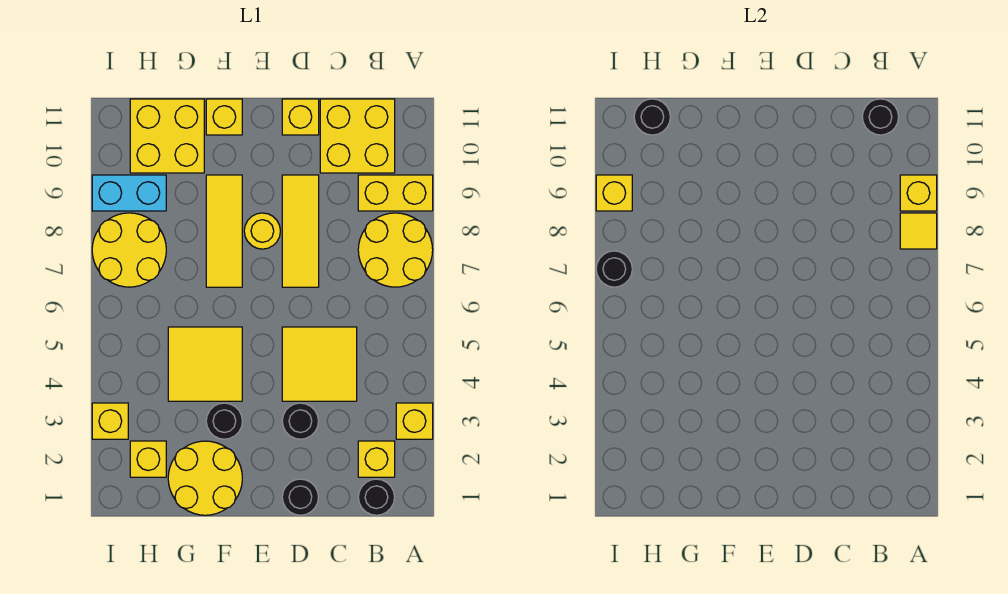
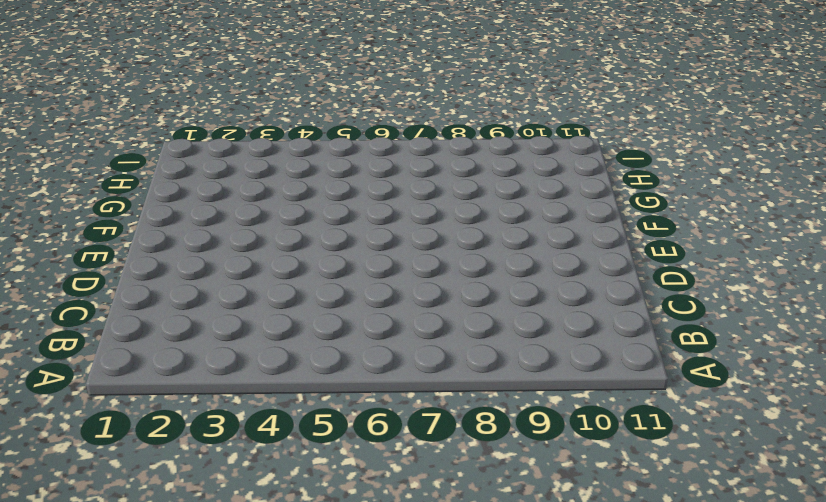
none -> yellow 1x1 brick [396,403,433,439]
none -> yellow 2x2 round brick [358,213,433,287]
none -> yellow 1x2 brick [358,175,433,211]

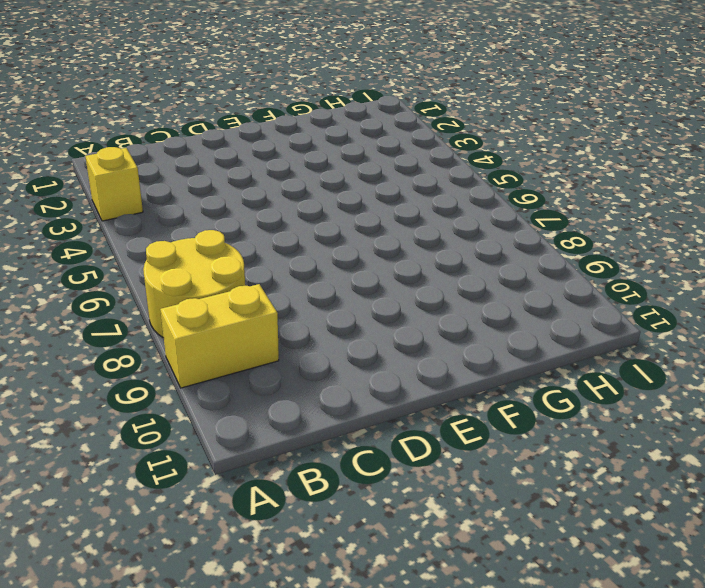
none -> black 1x1 round brick [358,479,395,515]
none -> yellow 1x1 brick [358,441,395,477]
none -> yellow 2x2 brick [320,99,395,173]

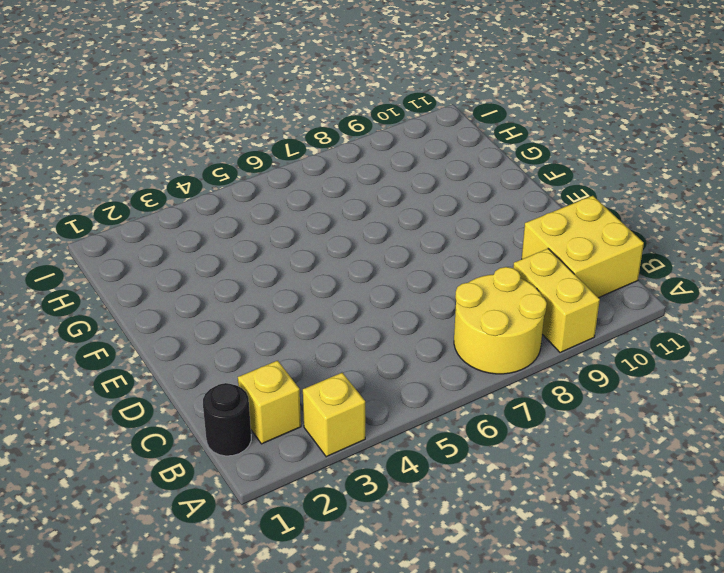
none -> yellow 2x2 tile [282,327,357,401]
none -> black 1x1 round brick [282,479,318,515]
none -> black 1x1 round brick [282,403,318,439]

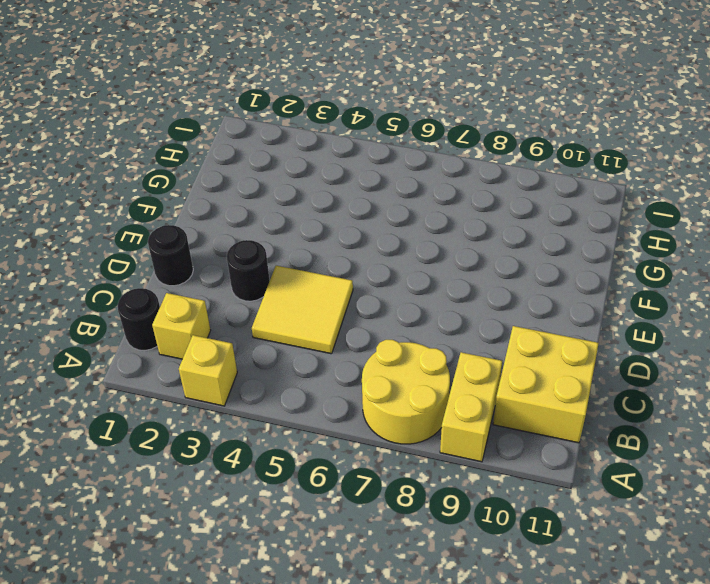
none -> yellow 1x3 tile [282,175,319,287]
none -> yellow 1x1 brick [282,99,319,135]
none -> yellow 1x1 round brick [244,213,280,249]

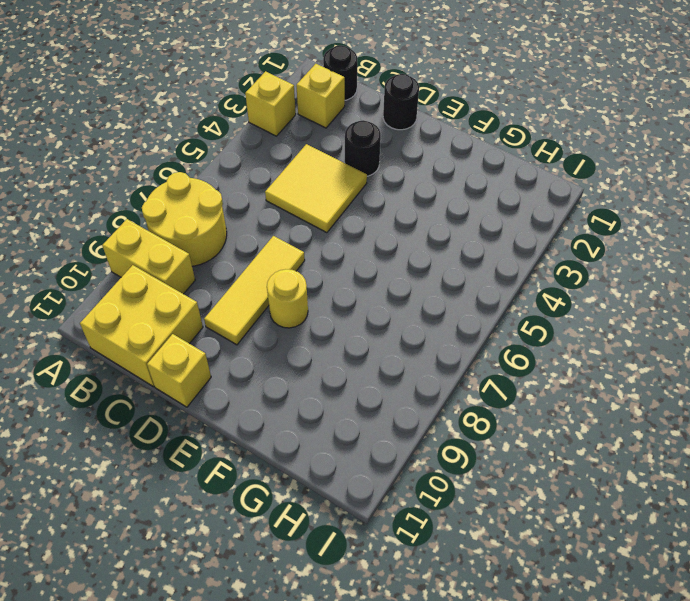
none -> yellow 2x2 round brick [168,441,242,515]
none -> black 1x1 round brick [206,403,242,439]
none -> yellow 2x2 tile [168,327,242,401]

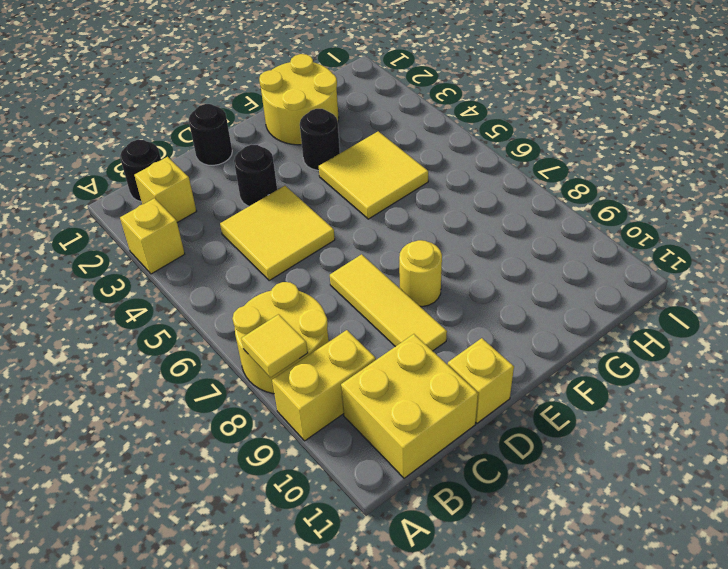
none -> yellow 1x3 tile [206,175,242,287]
none -> yellow 1x1 brick [206,99,242,135]
none -> yellow 2x2 brick [130,99,204,173]

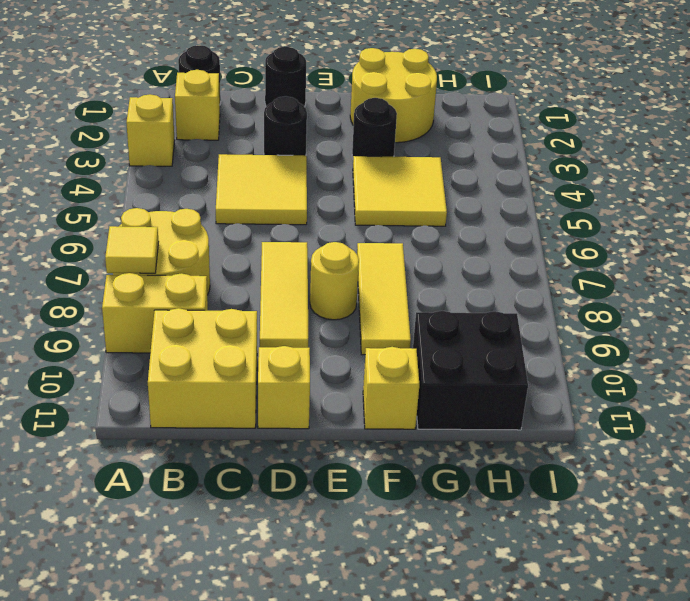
black 2x2 brick [413,311,528,430] -> yellow 2x2 brick [130,99,204,173]
none -> yellow 1x1 brick [130,441,166,477]
none -> yellow 2x2 round brick [92,213,166,287]
none -> cyan 1x2 brick [92,175,166,211]

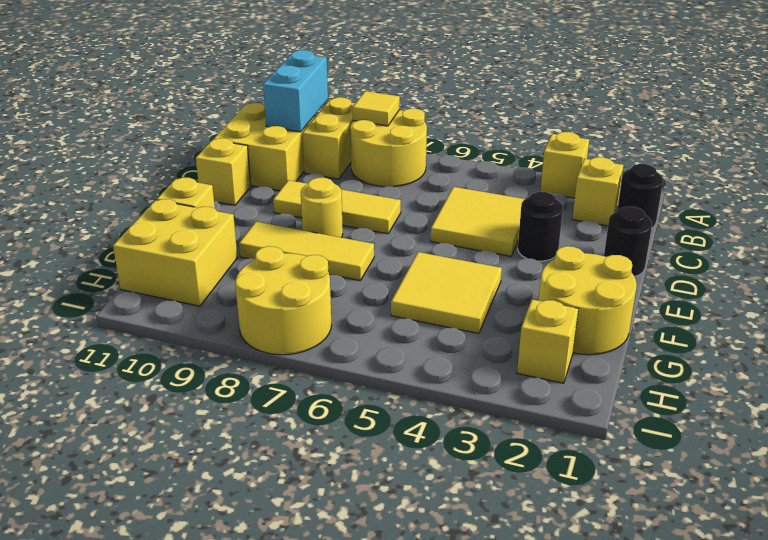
cyan 1x2 brick [263,50,328,132] -> cyan 1x2 brick moved to [92,175,166,211]
none -> black 1x1 round brick [206,403,242,439]
none -> yellow 1x1 brick [92,403,128,439]
none -> yellow 1x1 brick [900,175,937,211]

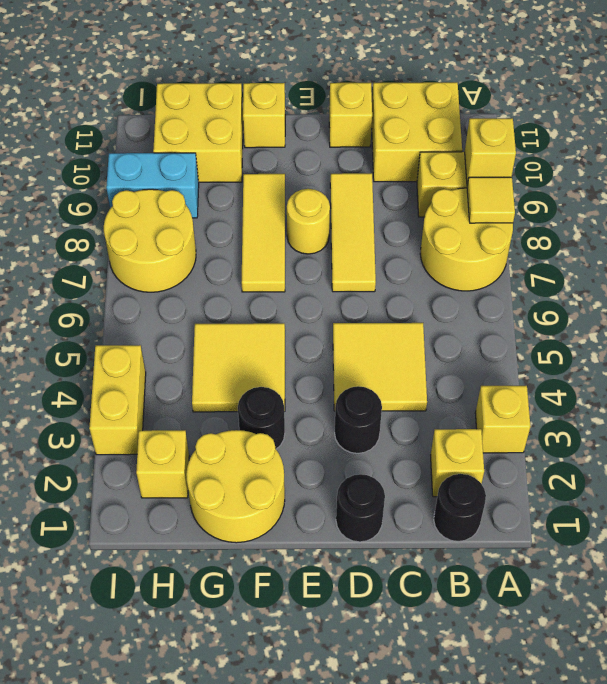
yellow 1x2 brick [89,345,146,455] -> yellow 1x1 brick [92,403,128,439]
none -> black 1x1 round brick [862,99,898,135]
none -> black 1x1 round brick [634,99,670,135]
none -> black 1x1 round brick [596,251,632,287]

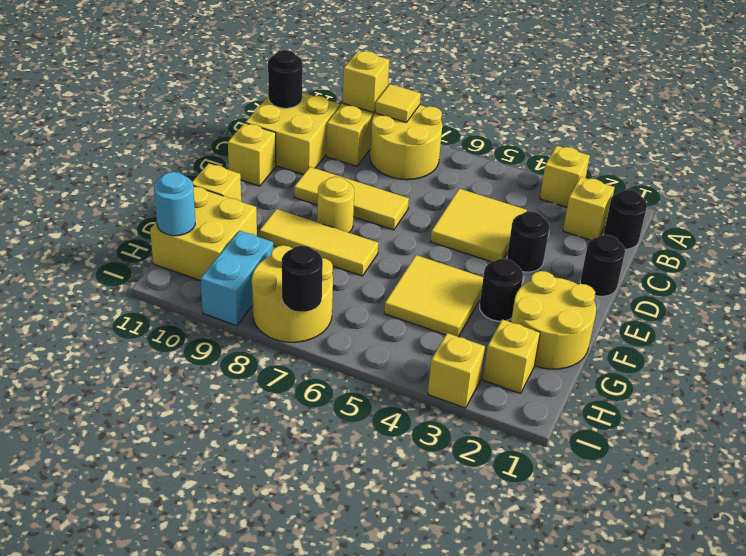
cyan 1x1 round brick [154,172,195,236] -> black 1x1 round brick [634,99,670,135]
none -> yellow 1x1 brick [596,175,632,211]

